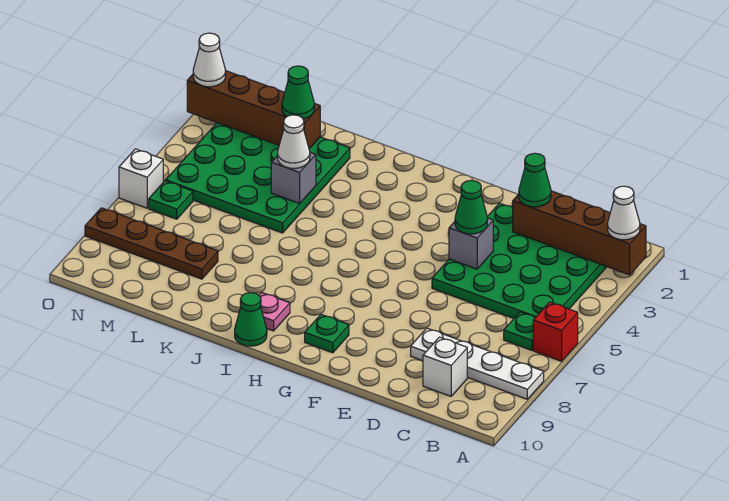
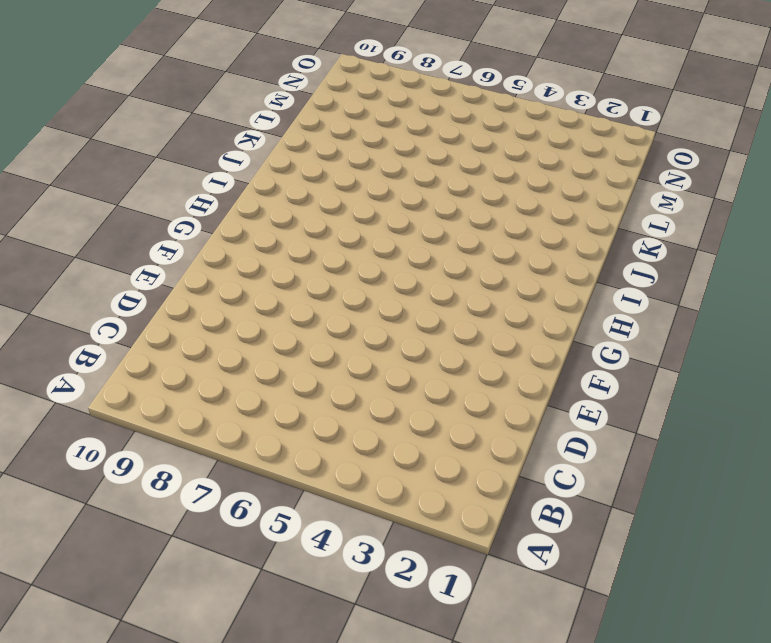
none -> red 1x1 brick [533,302,578,361]
none -> white 1x4 plate [411,328,544,399]
none -> green 4x4 plate [432,203,607,318]

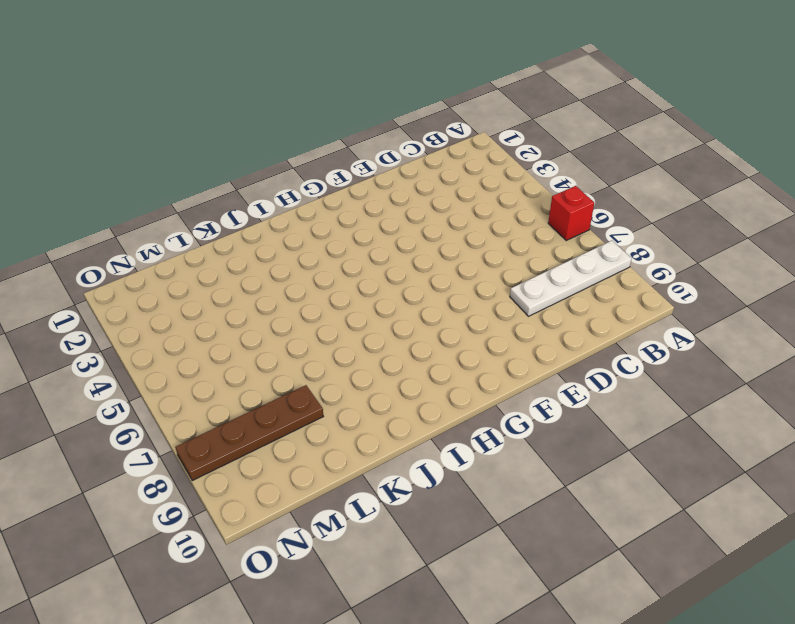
none -> green 4x4 plate [432,203,607,318]
none -> green 1x1 plate [504,312,535,350]
none -> white 1x1 brick [423,337,467,396]

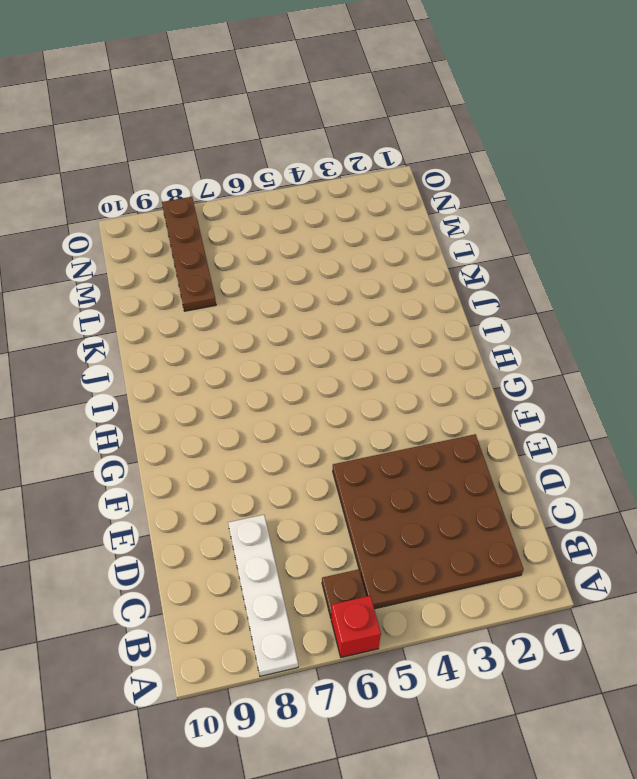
brown 4x4 plate [333,434,524,609] -> green 4x4 plate [432,203,607,318]
brown 1x1 plate [322,569,366,617] -> green 1x1 plate [504,312,535,350]
none -> white 1x1 brick [423,337,467,396]
none -> green 1x1 plate [305,314,349,353]
none -> pink 1x1 plate [259,293,290,331]

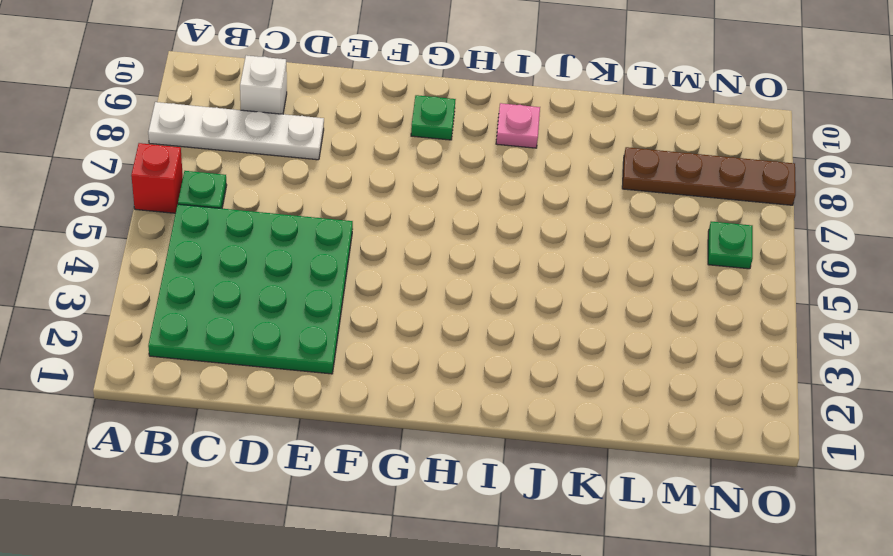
none -> green 1x1 cone [235,293,267,346]
none -> green 4x4 plate [166,123,350,233]
none -> white 1x1 brick [119,149,163,208]

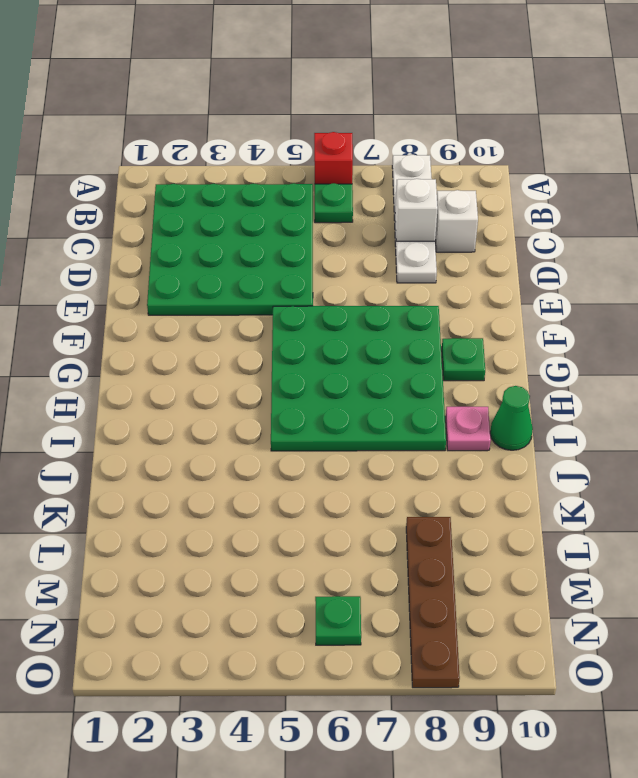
white 1x1 brick [395,179,438,241] -> white 1x1 brick moved to [119,149,163,208]
green 4x4 plate [271,306,446,451] -> green 4x4 plate moved to [166,123,350,233]
none -> brown 1x4 brick [513,191,646,275]
none -> grey 1x1 brick [449,218,493,269]
none -> grey 1x1 brick [271,153,316,204]

